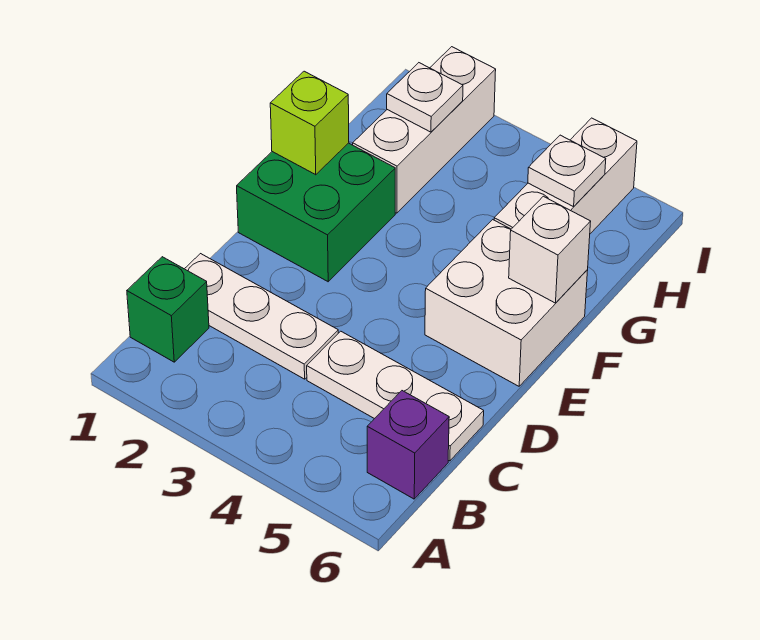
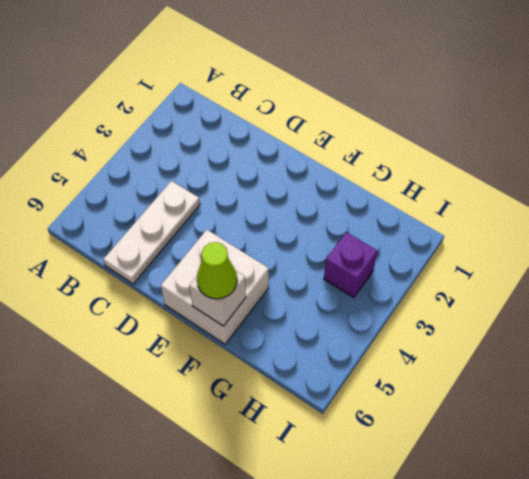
lime 1x1 cone [197,242,237,299] -> none
purple 1x1 brick [324,232,377,298] -> purple 1x1 brick moved to [367,391,449,499]
none -> green 1x1 brick [127,257,209,362]
none -> white 1x3 plate [185,254,338,379]
none -> green 2x2 brick [237,143,395,282]

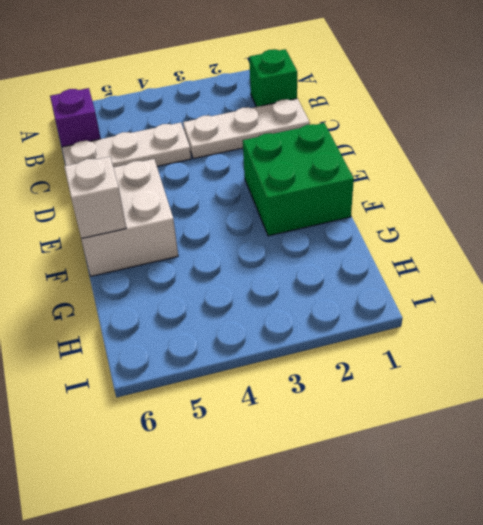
none -> white 1x3 brick [353,47,496,213]
none -> white 1x3 brick [494,118,637,234]
none -> lime 1x1 brick [270,71,349,175]

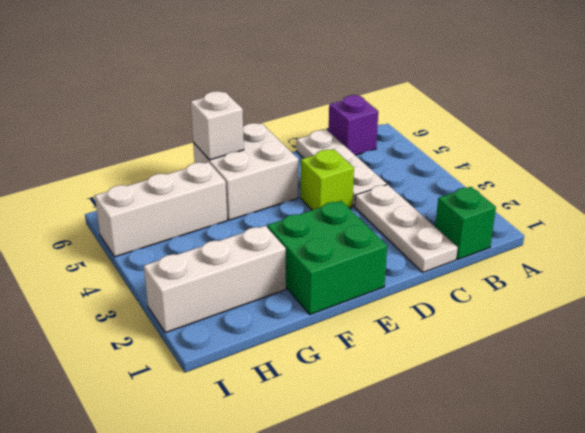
lime 1x1 brick [301,149,354,210] -> lime 1x1 brick moved to [270,71,349,175]
none -> white 1x1 plate [387,63,463,132]
none -> white 1x1 plate [528,135,606,207]

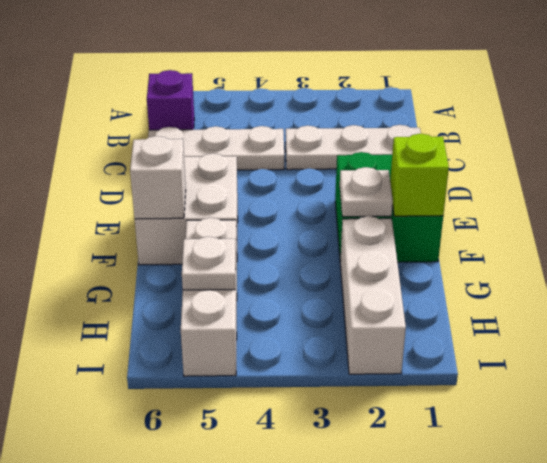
white 1x1 plate [340,167,393,217] -> white 1x1 plate moved to [387,63,463,132]
none -> green 1x1 brick [127,257,209,362]

